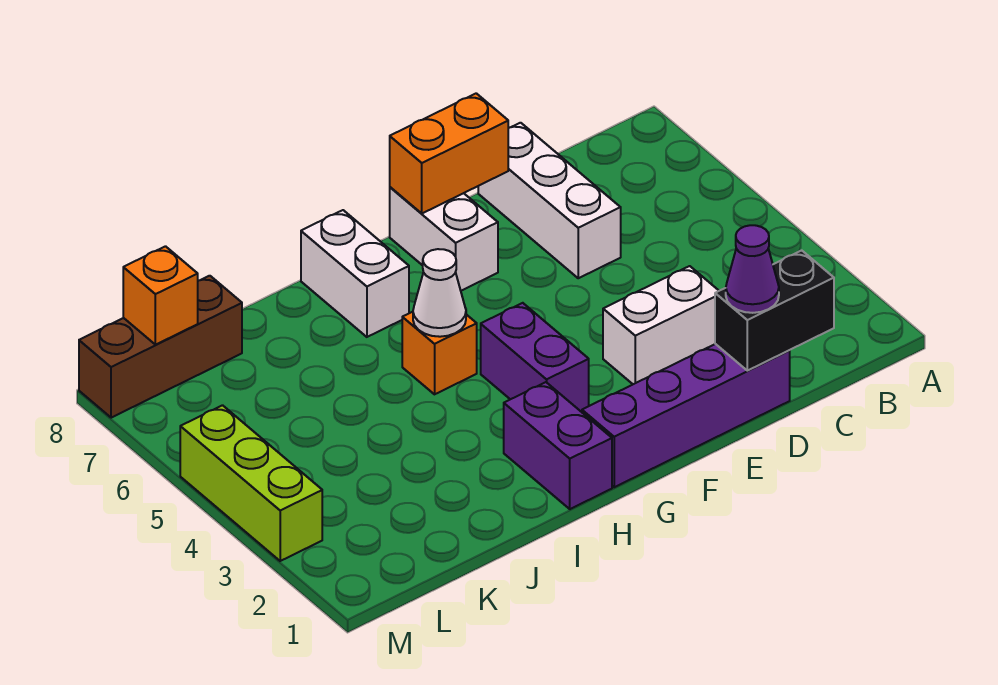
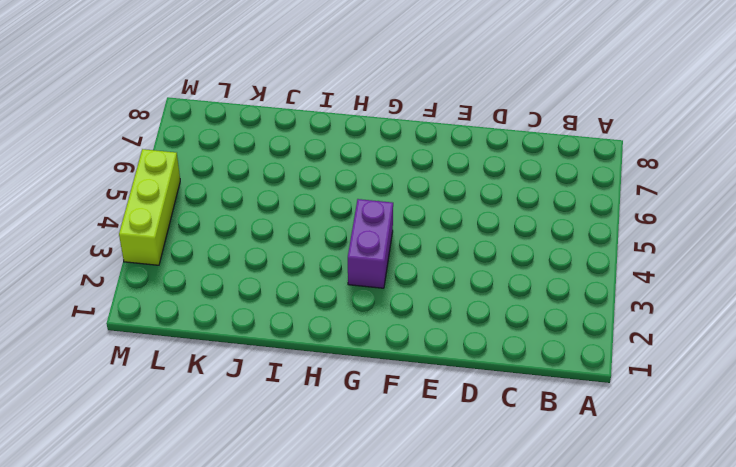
none -> purple 1x4 brick [582,344,790,487]
none -> white 1x2 brick [603,266,719,384]
none -> white 1x3 brick [478,123,621,278]

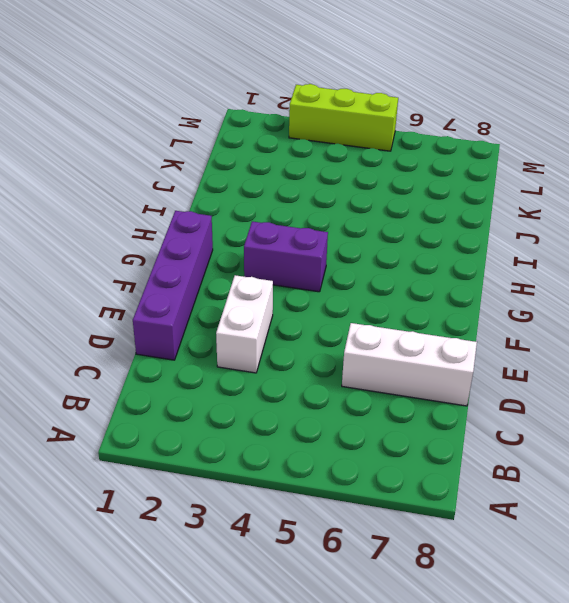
none -> white 1x2 brick [390,187,498,291]
none -> purple 1x2 brick [504,382,612,509]
none -> orange 1x1 brick [402,312,477,394]

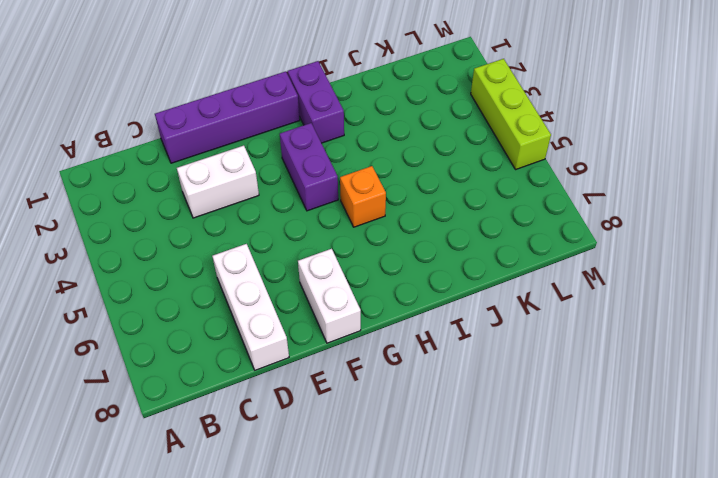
none -> white 1x2 brick [301,210,409,337]
none -> brown 1x3 brick [79,276,242,418]
none -> black 1x2 brick [715,250,834,371]

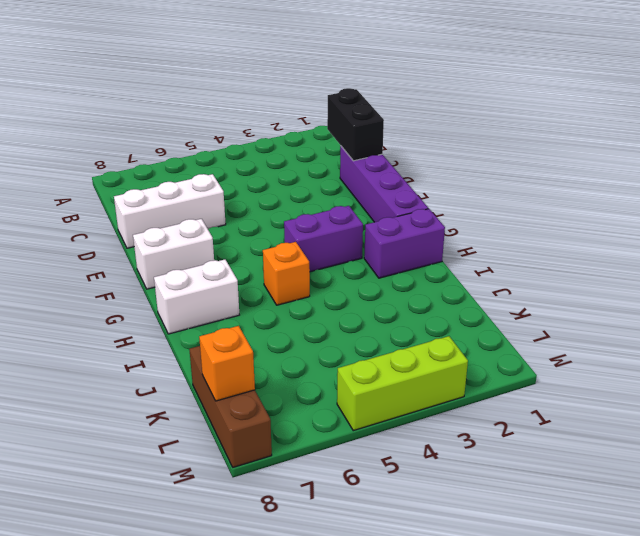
none -> white 1x2 brick [603,266,719,384]
none -> orange 1x2 brick [390,93,508,214]
none -> white 1x1 cone [413,249,466,337]

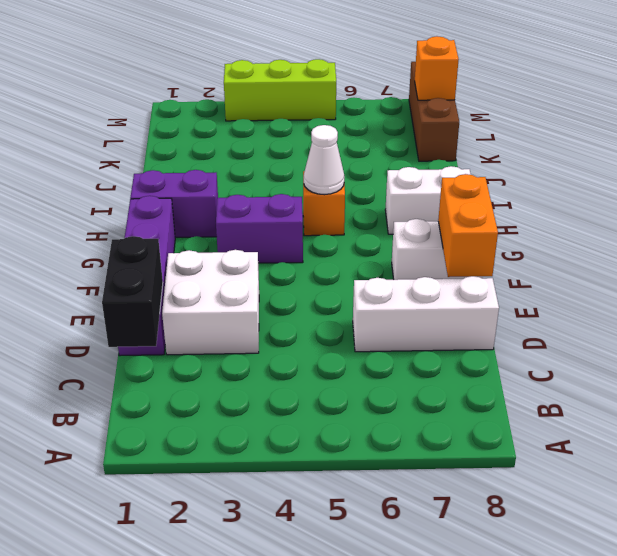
white 2x2 brick [162,250,259,355] -> white 1x2 brick [603,266,719,384]
none -> purple 1x1 cone [726,225,779,313]

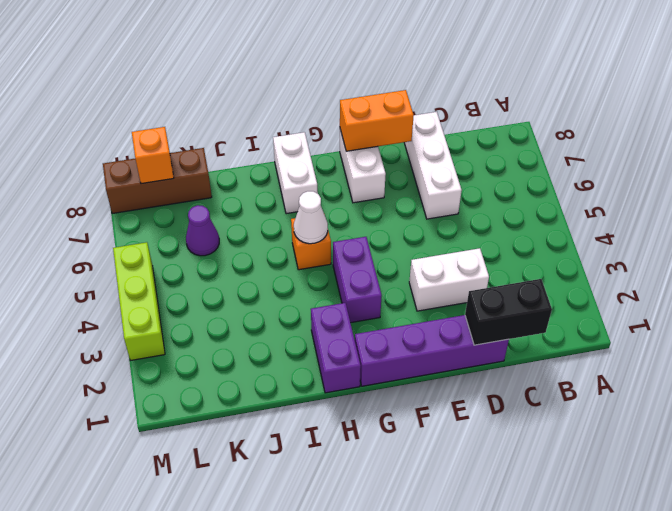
purple 1x1 cone [186,205,219,256] -> purple 1x1 cone moved to [726,225,779,313]

